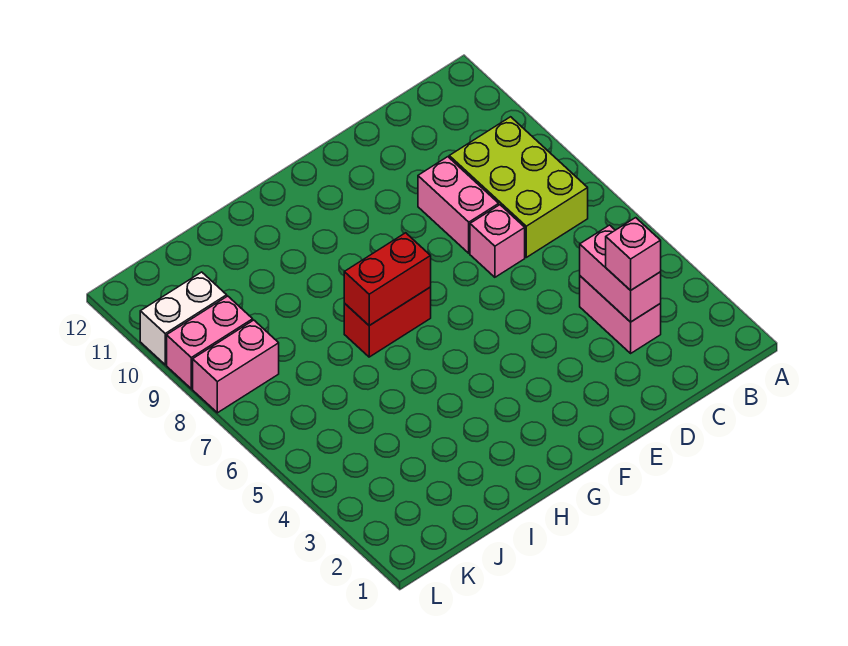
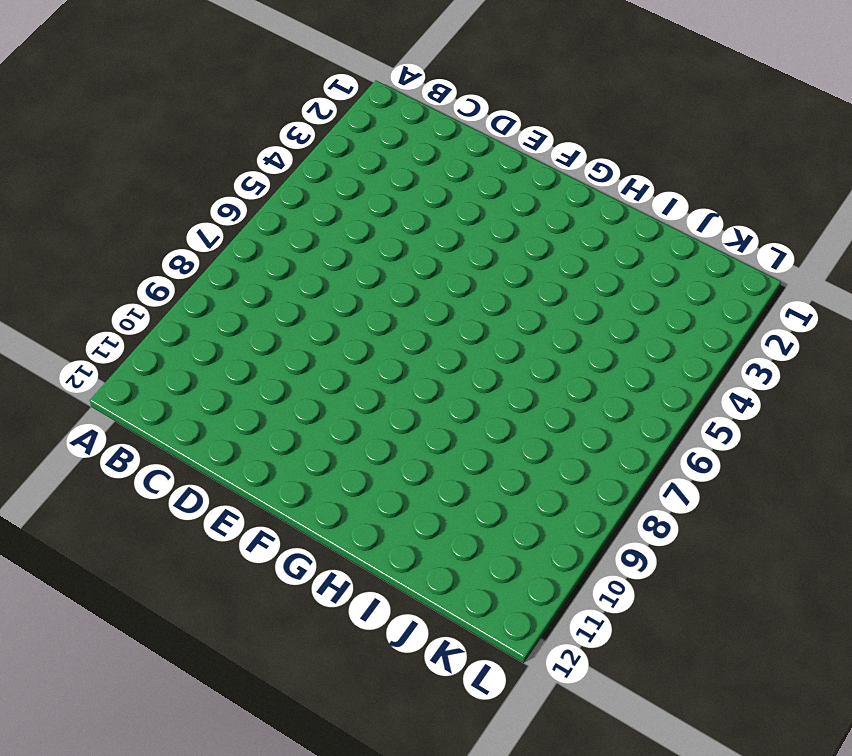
none -> lime 2x3 brick [449,117,588,257]
none -> pink 1x2 brick [580,276,661,353]

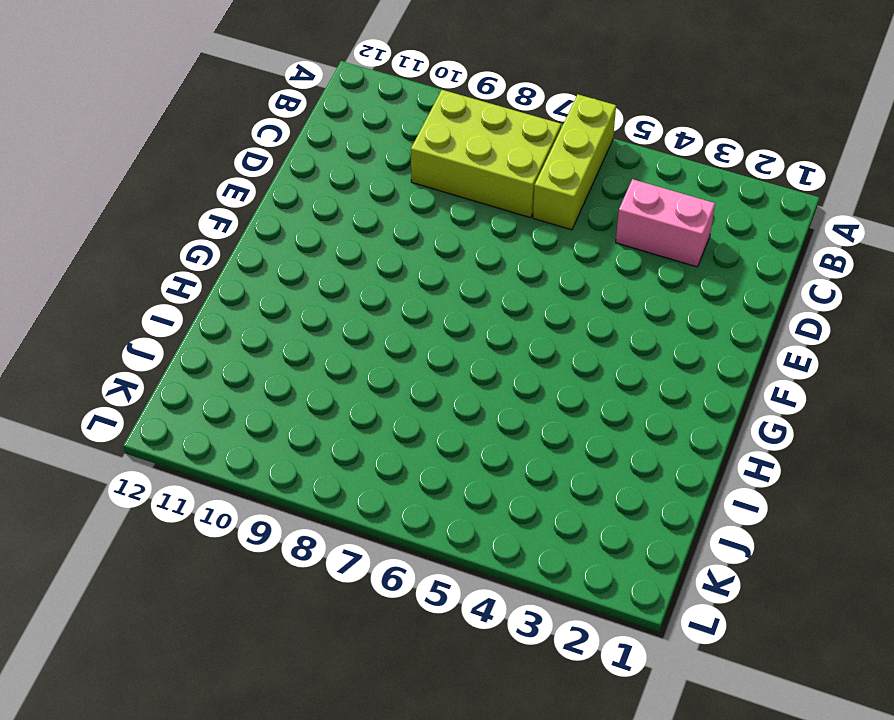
lime 1x3 brick [533,94,616,230] -> none
none -> pink 1x1 brick [470,205,525,277]
none -> pink 1x2 brick [418,157,499,253]

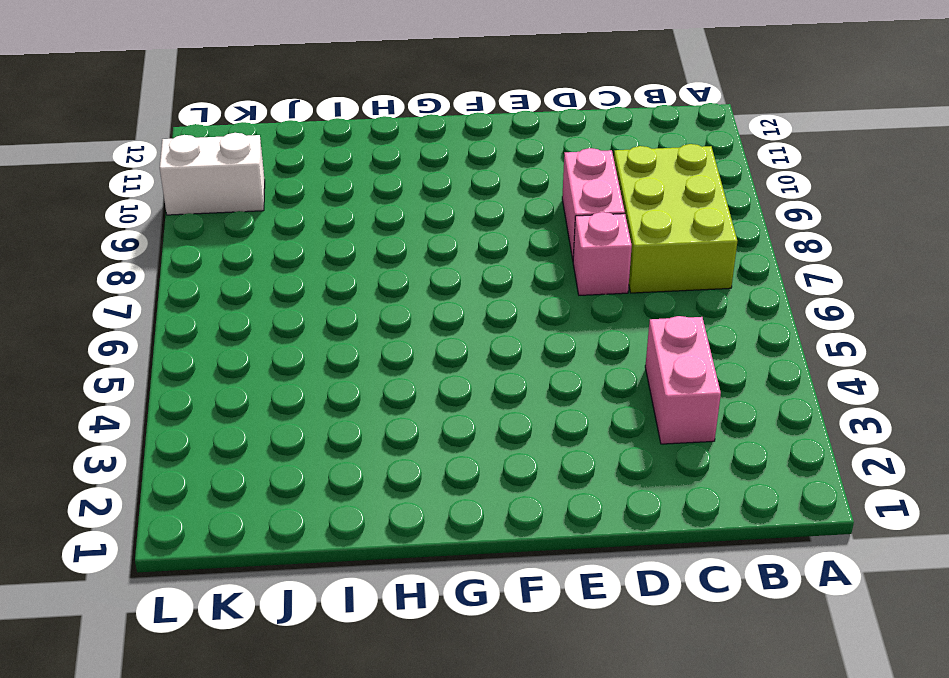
none -> red 1x2 brick [344,287,431,357]
none -> pink 1x2 brick [193,320,279,413]

